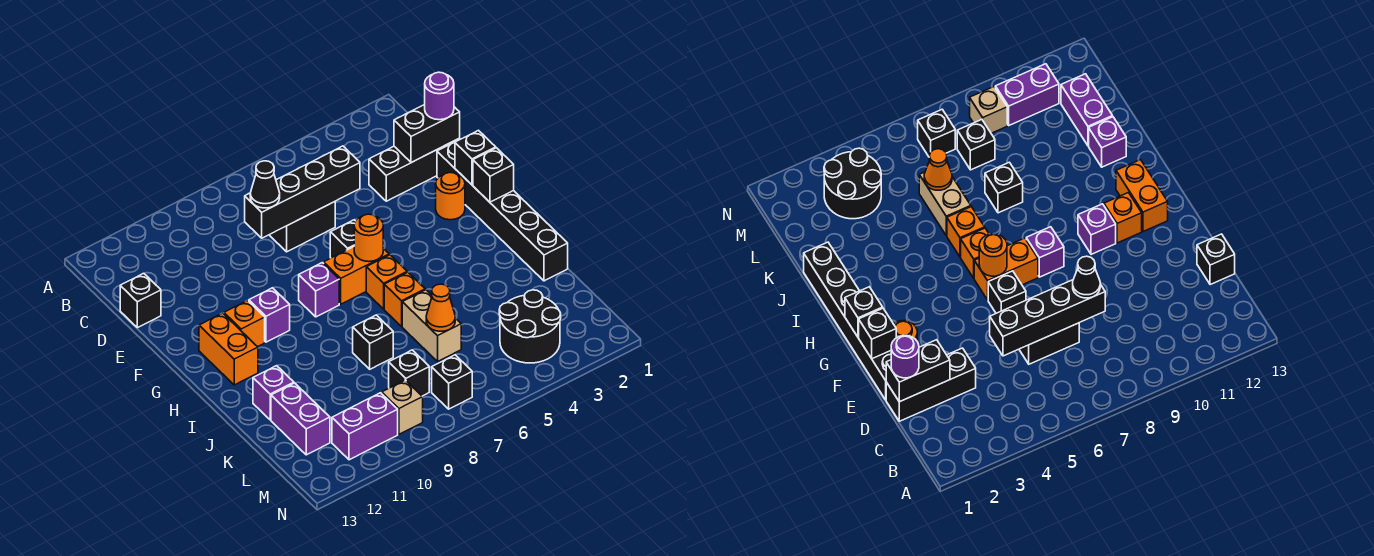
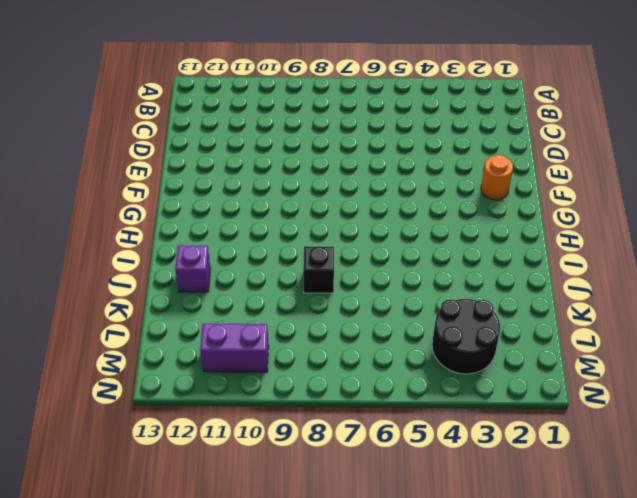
none -> black 1x3 brick [369,138,460,201]
none -> black 1x2 brick [270,202,335,252]
none -> black 1x1 brick [120,273,161,328]
none -> black 1x6 brick [437,142,568,281]

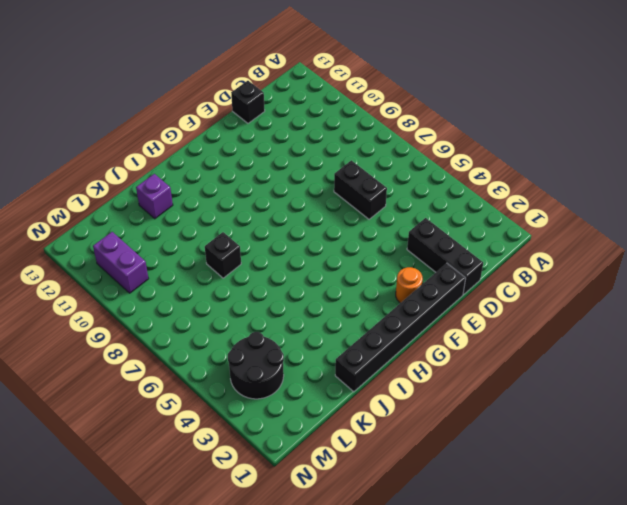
none -> black 1x1 brick [330,220,355,258]
none -> orange 1x2 brick [324,247,389,304]
none -> purple 1x1 brick [299,263,339,317]
none -> purple 1x1 brick [249,288,290,342]

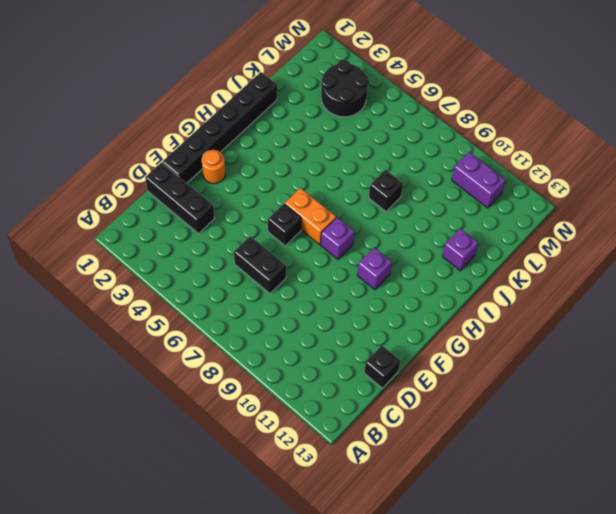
none -> orange 1x1 brick [224,300,265,347]
none -> orange 1x2 brick [199,313,258,385]
none -> orange 1x1 brick [366,255,407,309]
none -> orange 1x1 brick [384,272,425,326]

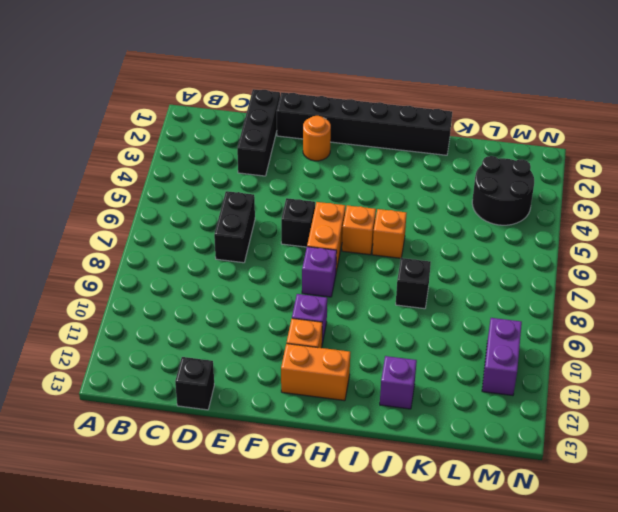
none -> tan 1x2 brick [402,290,461,361]
none -> purple 1x2 brick [271,383,330,455]
none -> black 1x1 brick [389,350,429,396]
none -> black 1x1 brick [432,355,472,409]

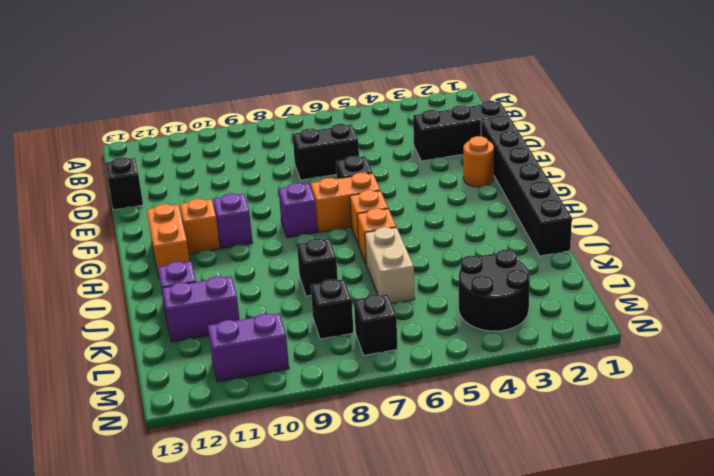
purple 1x2 brick [162,276,240,342] -> purple 1x2 brick turned to [271,383,330,455]
none -> tan 1x1 brick [382,380,423,434]
none -> black 1x2 brick [394,105,460,163]
none -> black 1x4 brick [245,146,360,238]
none -> black 1x1 brick [455,130,496,185]

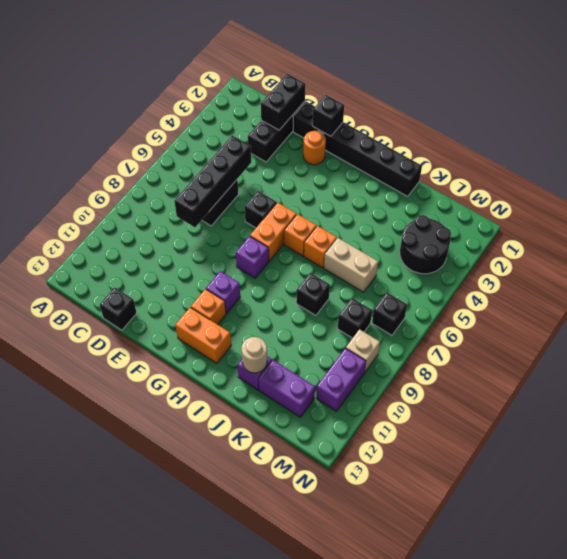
tan 1x1 round brick [241,337,267,373] -> none
none -> black 1x1 brick [473,148,514,202]
none -> orange 1x1 round brick [354,214,383,262]
none -> orange 1x1 cone [426,284,455,331]
none -> purple 1x1 round brick [425,72,454,120]

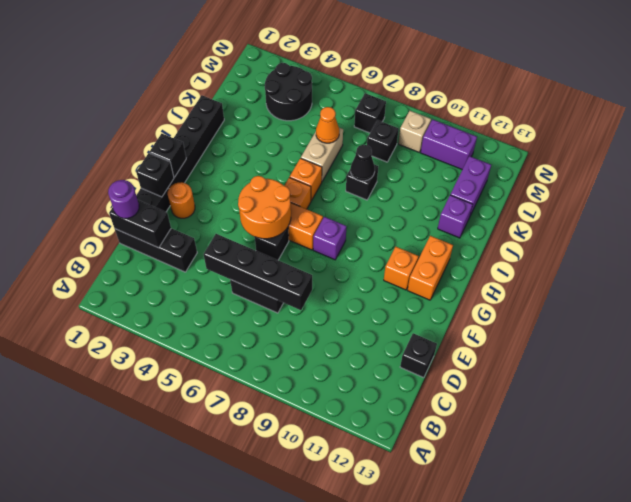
orange 2x2 round brick [238,176,291,239] -> orange 1x1 round brick [354,214,383,262]
black 1x1 cone [351,145,375,181] -> black 1x1 cone moved to [250,161,280,208]
none -> purple 1x1 brick [249,288,290,342]

